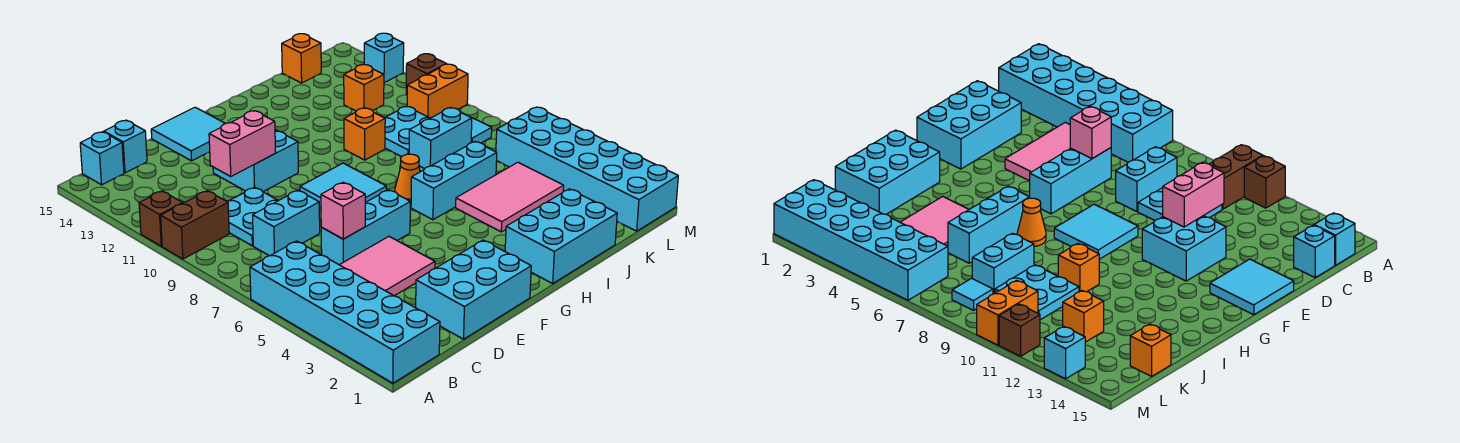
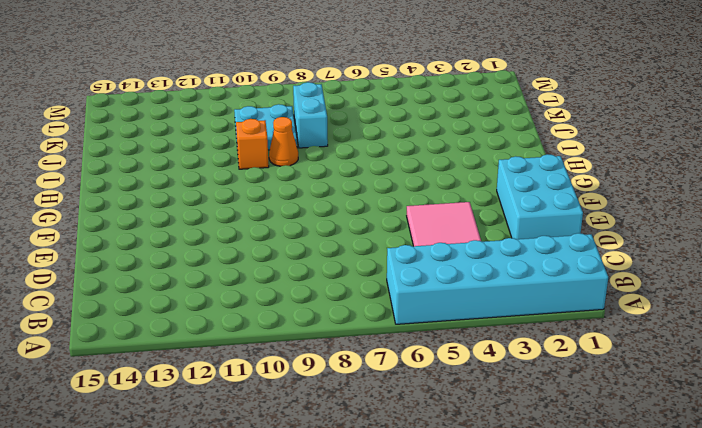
orange 1x1 cone [269,117,298,166] -> orange 1x1 cone moved to [395,154,420,204]
none -> brown 1x2 brick [161,191,229,259]
none -> brown 1x1 brick [139,191,183,246]
none -> cyan 1x1 brick [80,132,124,185]

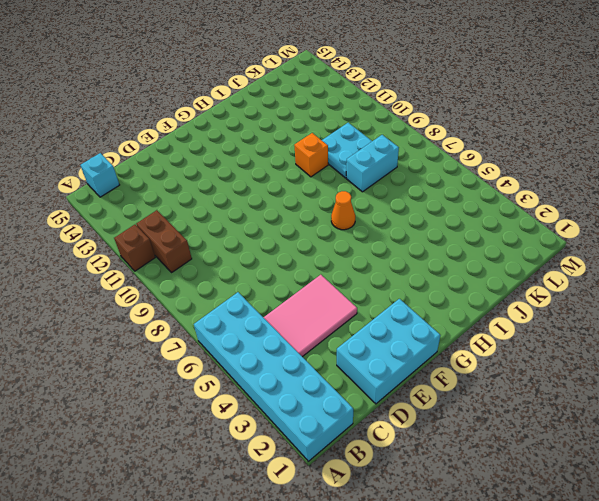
brown 1x2 brick [136,210,192,273] -> brown 1x2 brick turned to [161,191,229,259]
none -> cyan 1x2 brick [253,190,320,256]
none -> cyan 2x2 plate [227,187,279,246]
none -> cyan 1x1 brick [104,120,147,173]

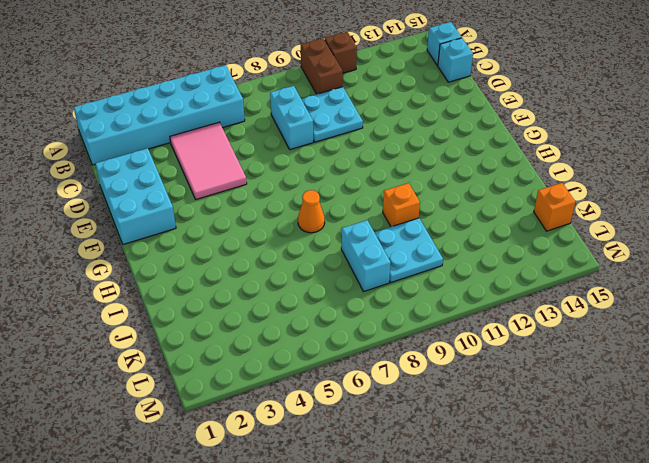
none -> cyan 1x3 brick [321,190,410,265]
none -> cyan 2x2 brick [213,130,298,192]
none -> cyan 2x2 tile [151,107,225,161]

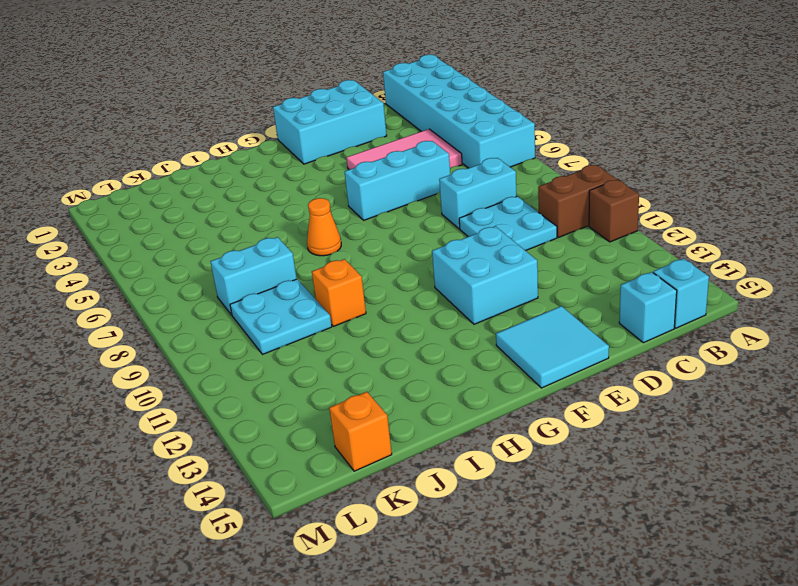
none -> cyan 2x2 tile [300,163,386,208]
none -> cyan 2x3 brick [505,189,617,283]
none -> cyan 1x3 brick [411,142,497,220]

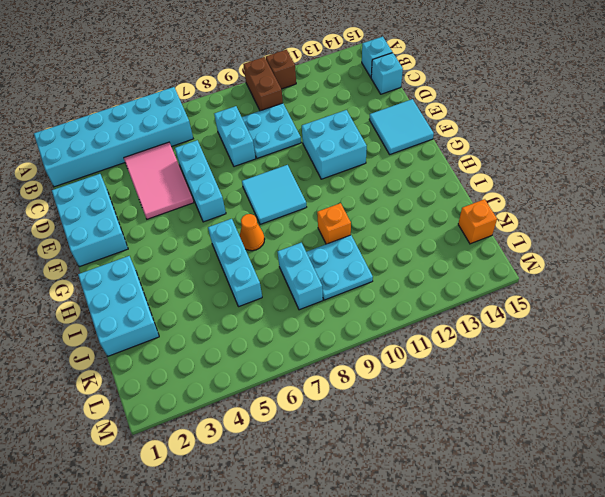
none -> pink 2x3 tile [456,162,564,232]
none -> orange 1x1 brick [344,65,384,111]
none -> cyan 2x6 brick [496,107,678,231]

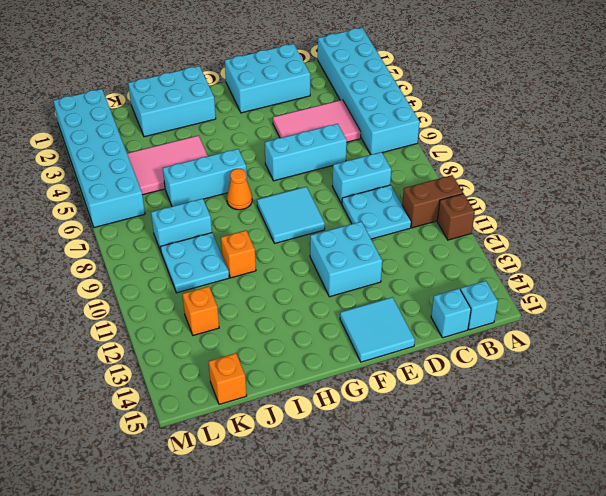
none -> cyan 1x1 tile [471,118,492,143]
none -> orange 1x2 brick [407,64,468,118]
none -> brown 1x1 brick [406,54,446,94]

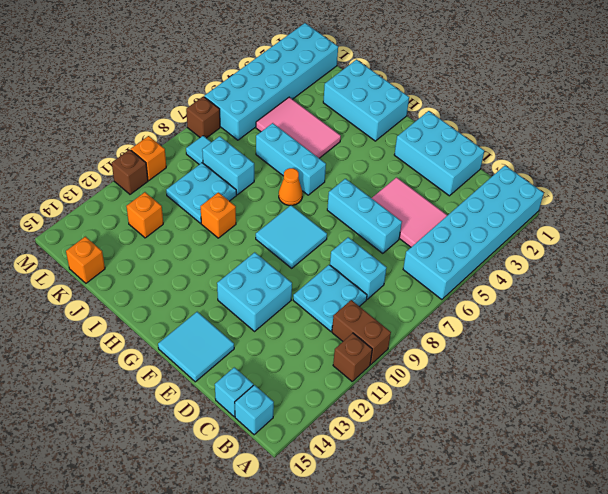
brown 1x1 brick [186,96,220,138] -> none
orange 1x1 brick [131,136,166,180] -> orange 1x2 brick [407,64,468,118]
none -> cyan 1x1 brick [364,33,404,83]
none -> pink 1x1 brick [321,182,365,239]
none -> pink 1x2 brick [209,111,276,176]

